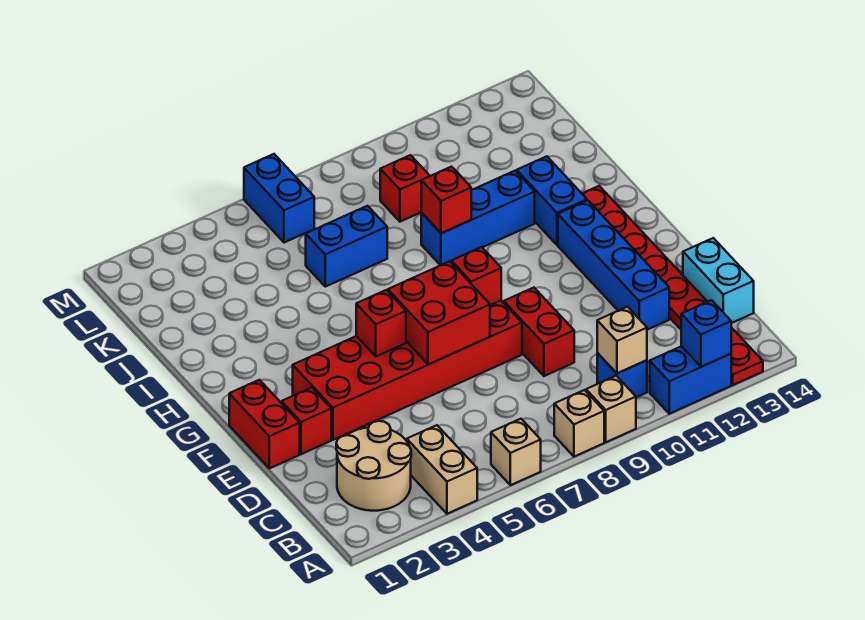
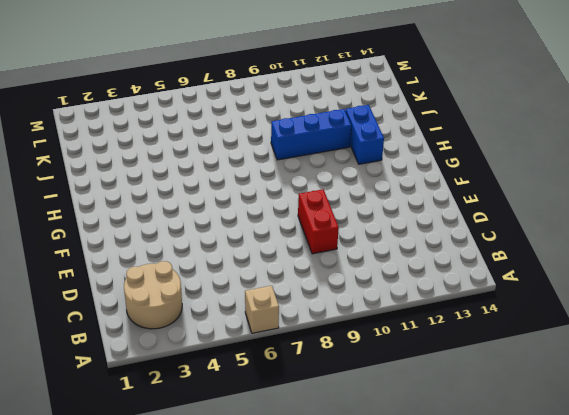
none -> tan 1x2 brick [407,425,477,514]
none -> tan 1x1 brick [554,390,604,457]
none -> tan 1x1 brick [586,376,636,442]

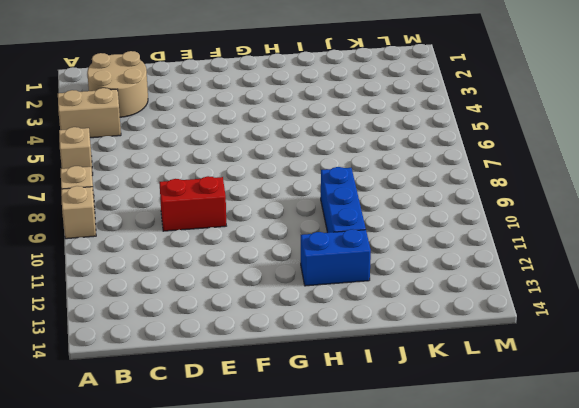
none -> blue 1x2 brick [650,346,731,414]
none -> red 1x8 plate [582,186,763,385]
none -> blue 1x1 brick [597,353,647,397]

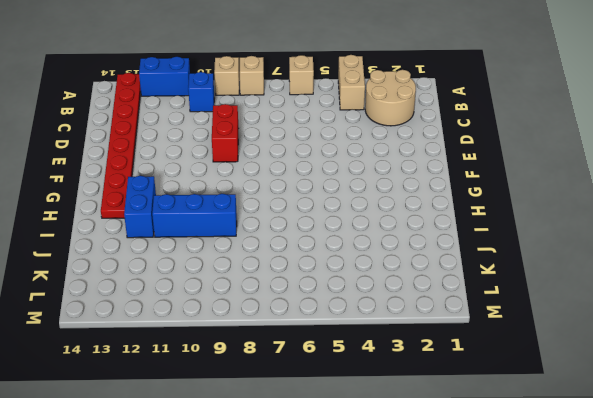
none -> cyan 1x2 brick [683,238,754,323]
none -> blue 1x4 brick [558,201,669,330]
none -> red 1x2 brick [229,380,300,468]

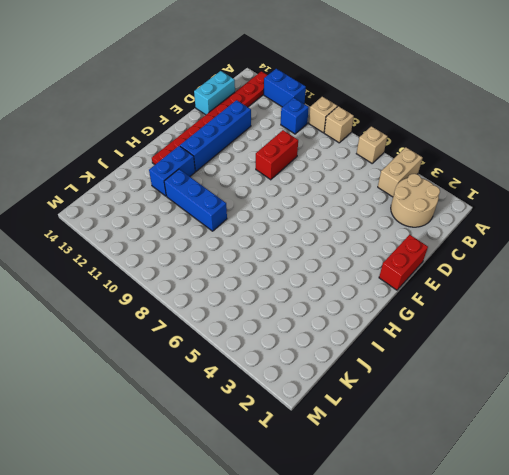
none -> red 1x1 brick [282,388,331,454]
none -> red 2x6 brick [293,301,522,440]
none -> blue 1x2 brick [306,206,387,287]

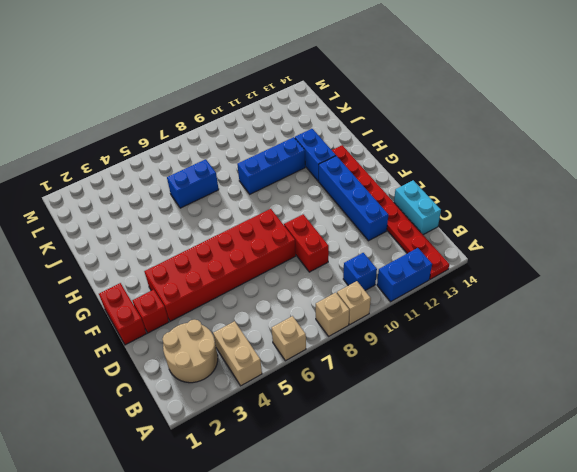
none -> red 1x1 brick [380,155,430,222]
none -> blue 1x2 brick [244,154,314,243]
none -> blue 1x1 brick [681,300,731,367]

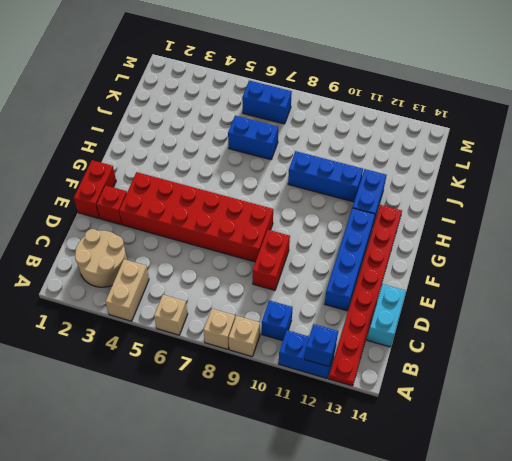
blue 1x2 brick [242,81,292,124] -> blue 1x2 brick turned to [244,154,314,243]
none -> red 1x1 brick [380,155,430,222]
none -> tan 1x1 brick [597,307,647,373]
none -> red 2x2 brick [388,261,490,365]

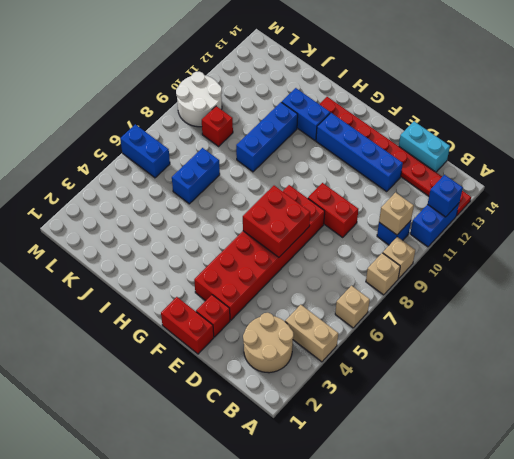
white 2x2 round brick [176,72,222,127] -> none
none -> red 1x1 brick [356,290,406,356]
none -> red 1x1 brick [451,247,501,305]
none -> red 1x1 brick [421,167,471,233]

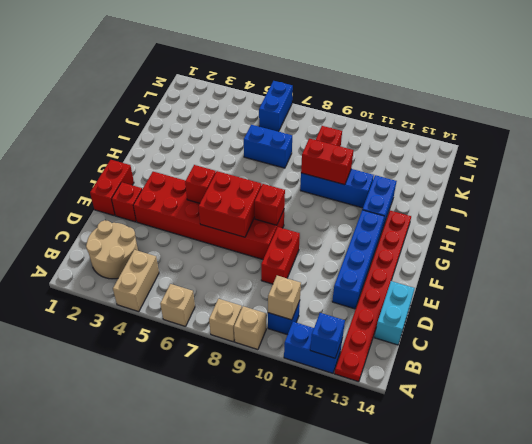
red 1x2 brick [301,138,353,185] -> red 1x1 brick [421,167,471,233]

